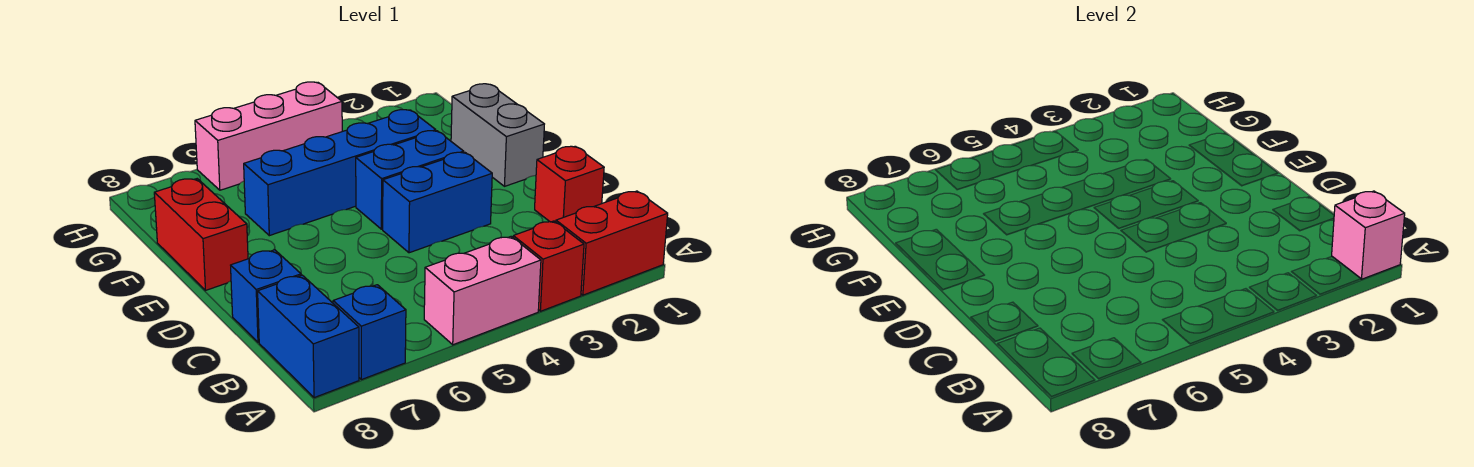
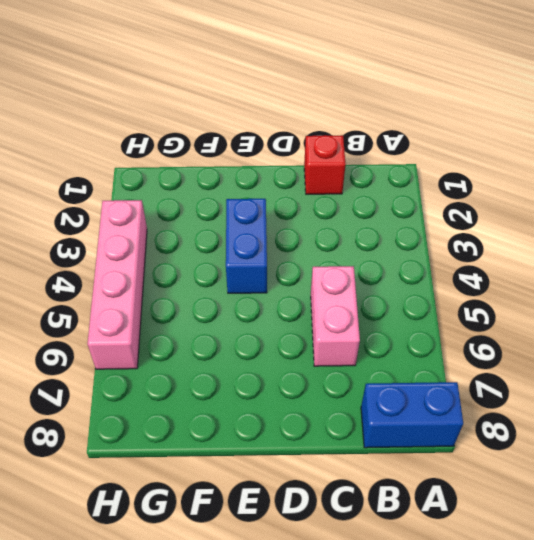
pink 1x2 brick [311,266,360,366] -> pink 1x2 brick moved to [424,237,541,345]
pink 1x4 brick [87,200,147,369] -> pink 1x3 brick [195,82,342,190]
none -> red 1x2 brick [556,191,668,295]
none -> red 1x1 brick [513,221,584,311]
none -> blue 1x1 brick [333,285,406,380]

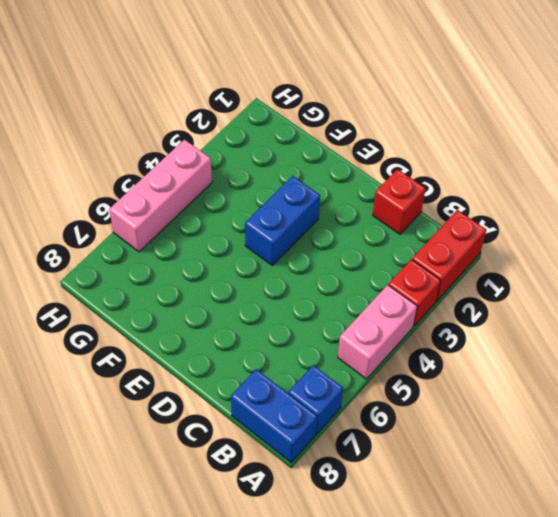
none -> blue 1x1 brick [231,250,301,342]
none -> blue 1x2 brick [383,152,492,253]
none -> grey 1x2 brick [451,84,544,186]

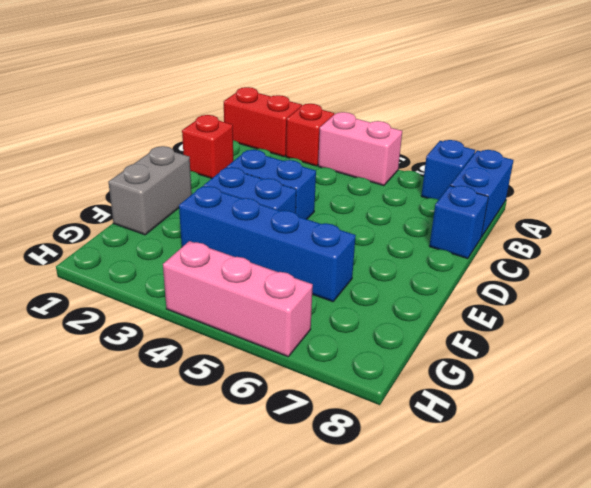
none -> red 1x2 brick [154,179,248,290]
none -> pink 1x1 brick [1332,191,1405,279]

